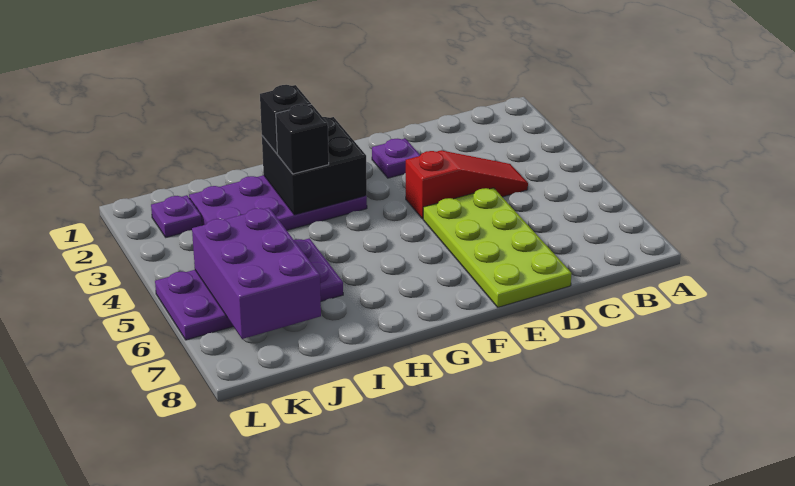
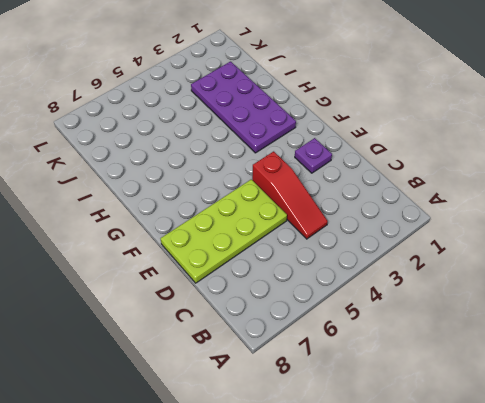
none -> purple 2x4 plate [155,238,343,340]
none -> purple 1x1 plate [151,195,202,237]

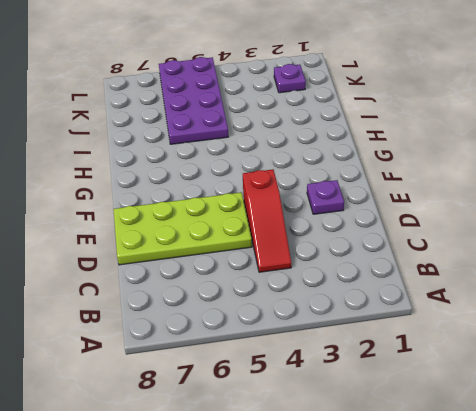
none -> purple 2x4 plate [189,175,367,230]
none -> black 2x2 brick [262,117,367,215]

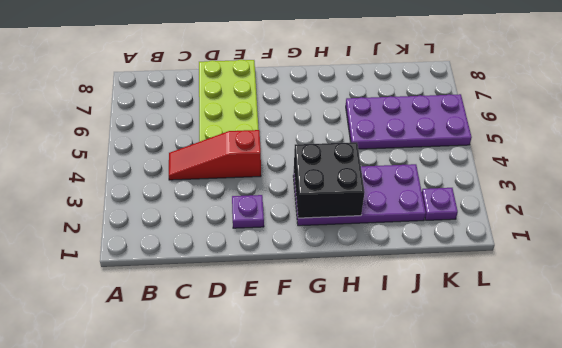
none -> purple 2x3 brick [192,208,321,339]
none -> black 1x1 brick [260,85,311,153]

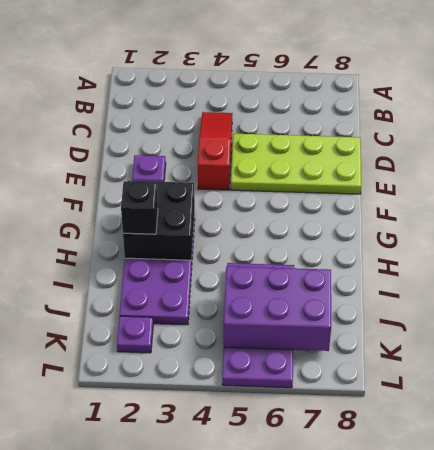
none -> black 1x1 brick [276,104,329,174]

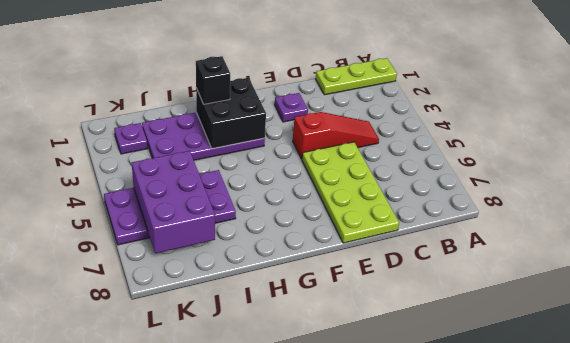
lime 1x3 plate [316,58,397,95] -> none
none -> black 1x1 brick [276,104,329,174]

